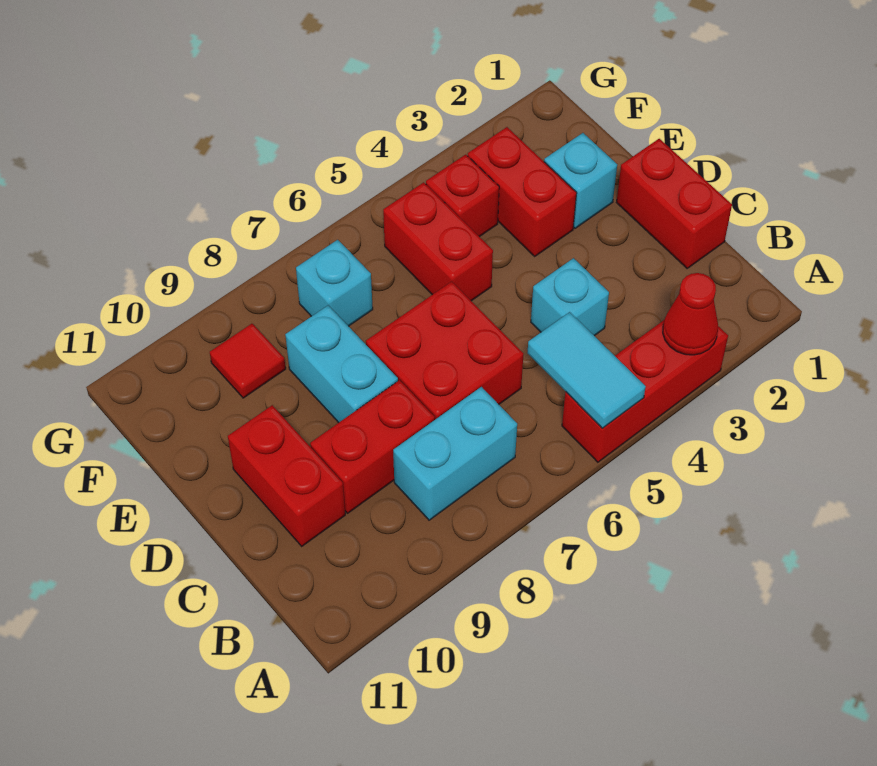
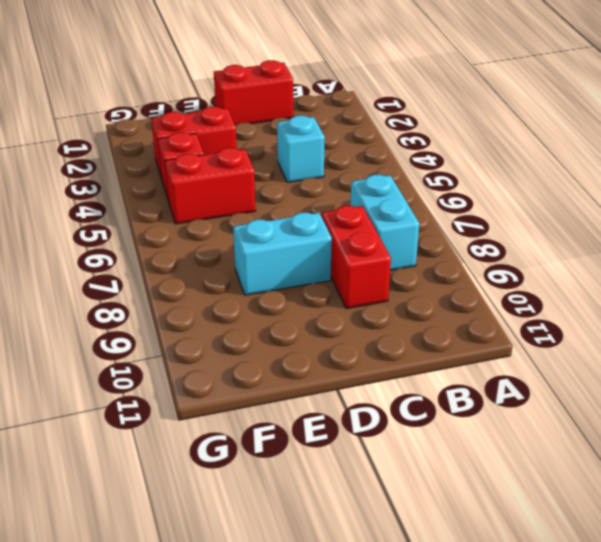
none -> red 1x3 brick [562,320,728,462]
none -> red 2x2 brick [366,282,523,419]
none -> red 1x2 brick [228,405,345,546]

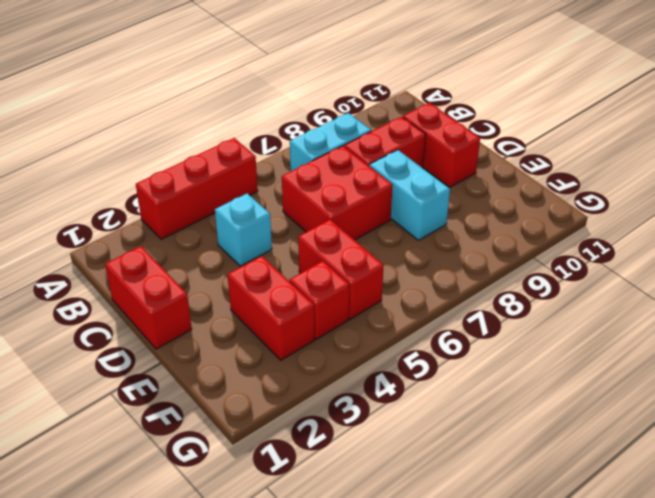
none -> cyan 1x1 brick [544,133,617,228]
none -> cyan 1x1 brick [296,240,373,326]
none -> red 1x1 tile [210,324,286,398]

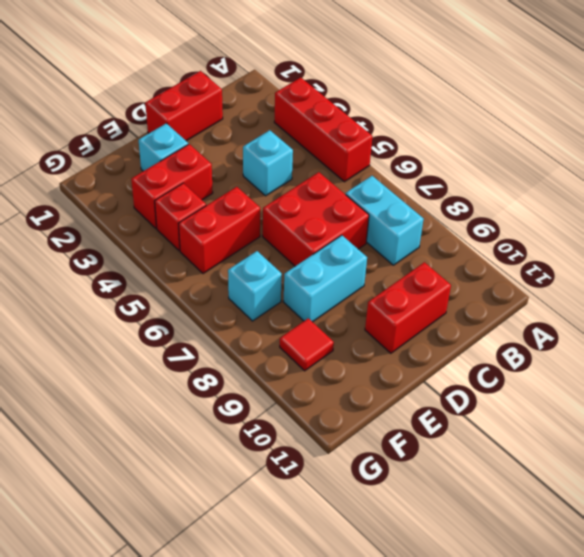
none -> red 1x2 brick [310,380,435,513]
none -> red 1x1 cone [663,273,718,355]
none -> cyan 1x2 tile [528,312,646,428]

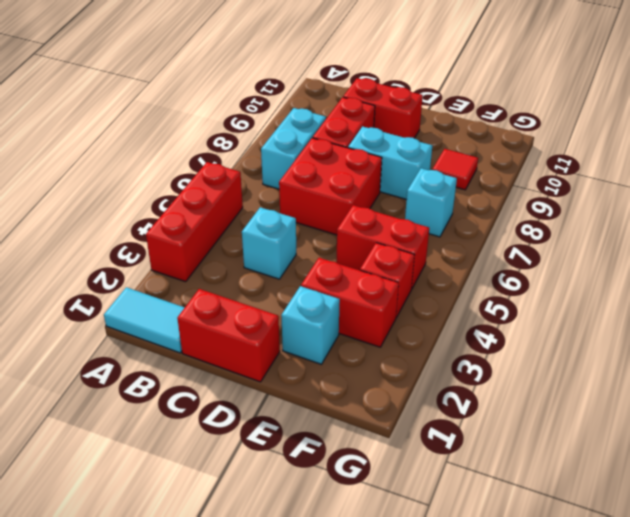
cyan 1x2 tile [104,287,185,353] -> cyan 1x2 tile moved to [528,312,646,428]
none -> red 1x1 cone [663,273,718,355]

